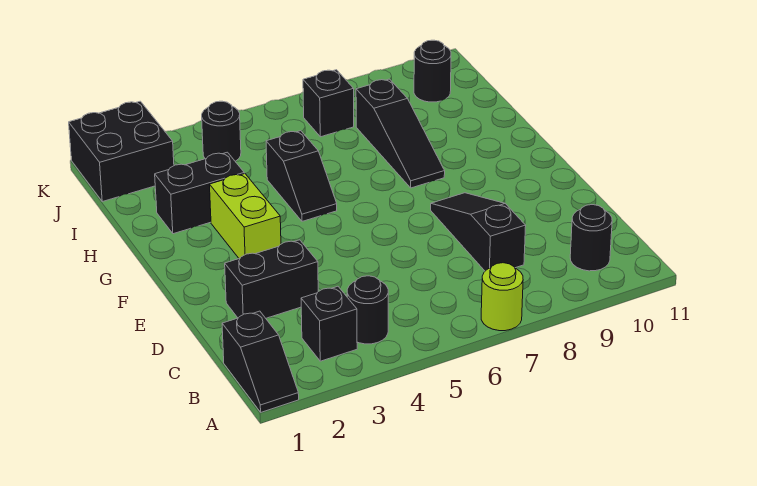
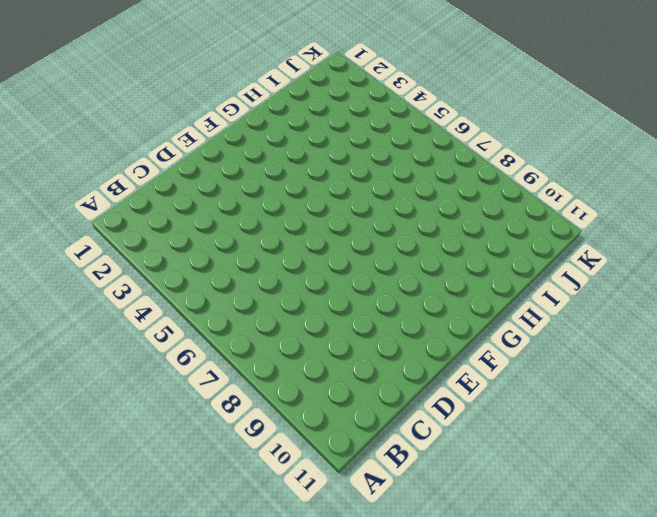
none -> black 1x2 slope [222,311,299,412]
none -> lime 1x1 round brick [481,263,523,331]
none -> black 1x1 brick [301,286,357,361]

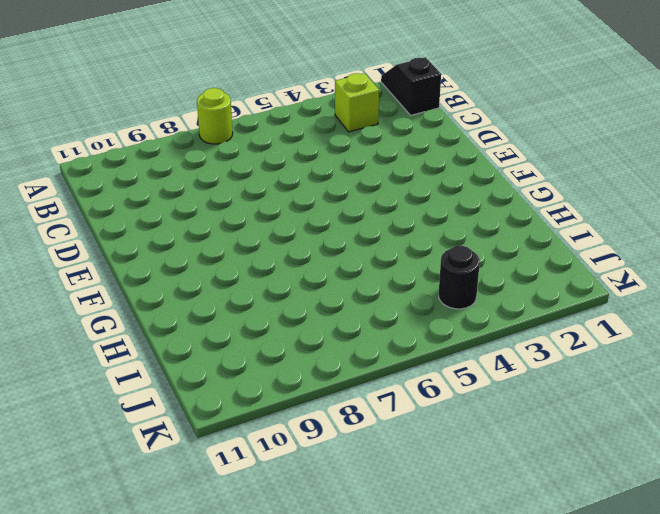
lime 1x1 brick [335,73,379,132] -> black 1x1 brick [301,286,357,361]
none -> black 1x1 round brick [347,276,388,344]
none -> black 1x1 round brick [570,205,612,271]
none -> black 1x3 slope [431,193,526,271]

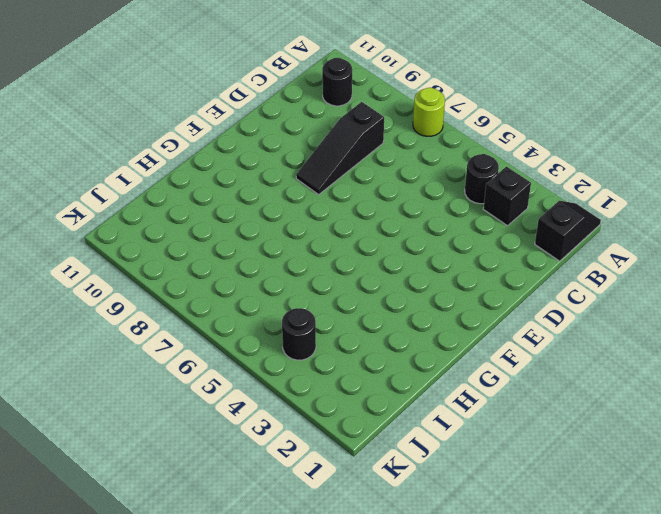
none -> black 1x2 brick [225,240,318,318]
none -> lime 1x2 brick [209,174,281,258]
none -> black 1x2 slope [266,131,337,221]

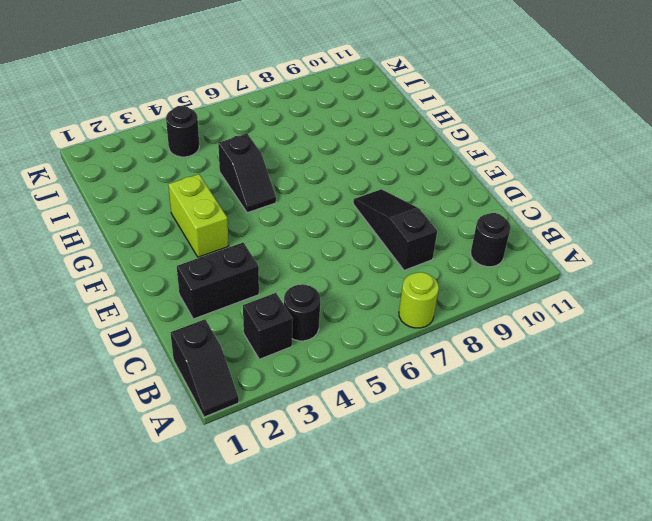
none -> black 1x3 slope [356,79,445,188]
none -> black 1x2 brick [155,152,244,234]
none -> black 2x2 brick [69,101,174,202]

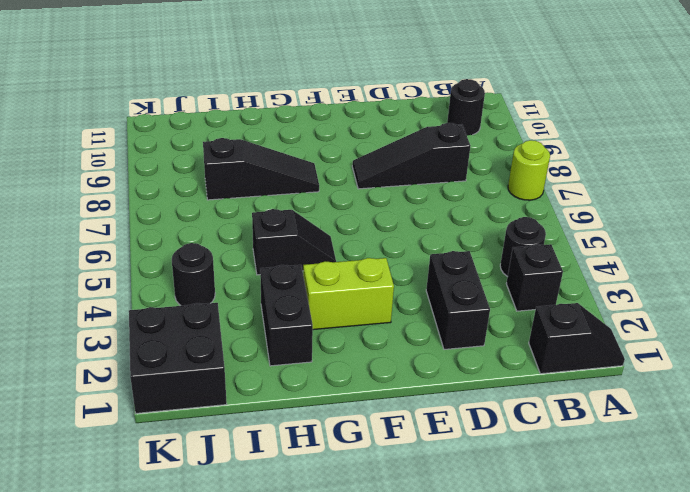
none -> black 1x1 brick [303,70,354,137]
none -> black 1x1 round brick [414,40,451,102]

